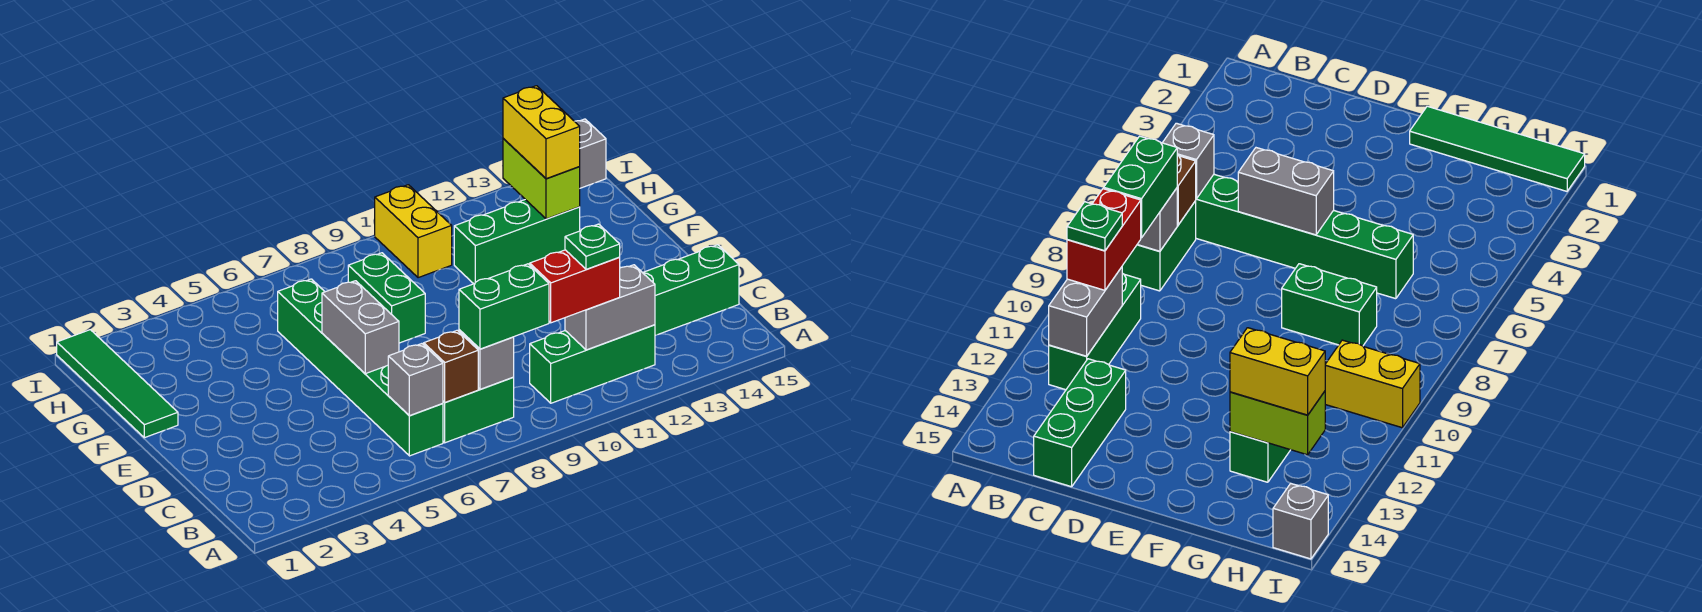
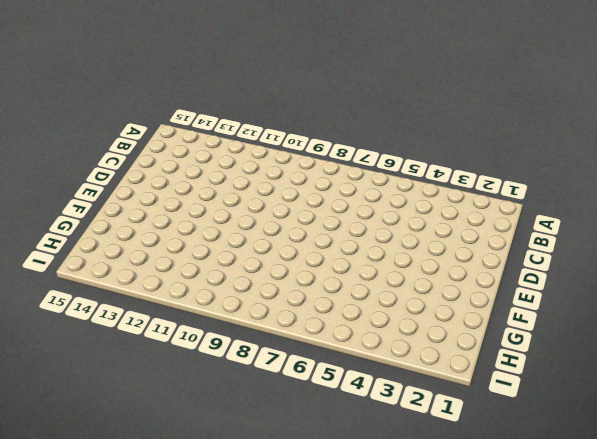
none -> green 1x6 brick [278,279,443,456]
none -> green 1x2 brick [443,377,514,443]
none -> green 1x3 brick [530,325,655,403]

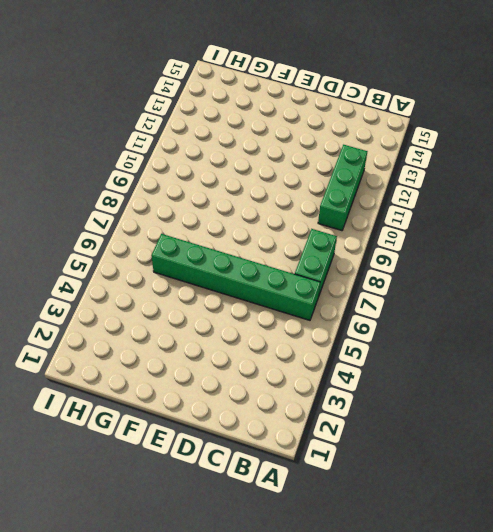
none -> green 1x3 brick [643,245,739,335]
none -> green 1x4 tile [57,330,178,438]
none -> green 1x2 brick [348,253,425,343]

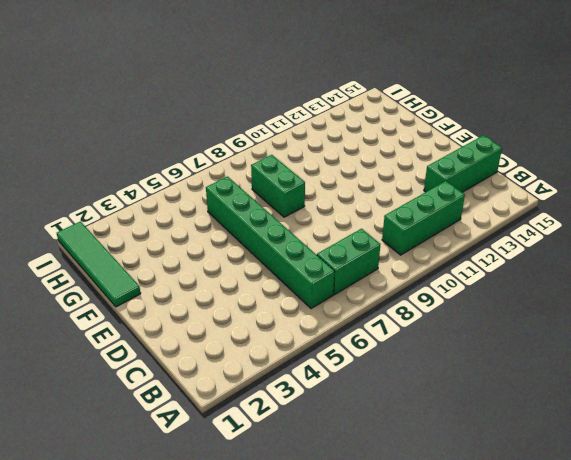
none -> green 1x3 brick [454,200,580,284]
none -> yellow 1x2 brick [375,185,452,278]
none -> grey 1x1 brick [575,119,606,188]

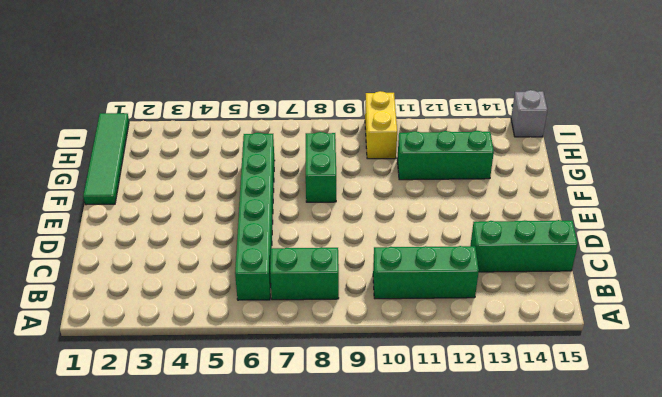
none -> grey 1x1 brick [388,344,443,416]
none -> brown 1x1 brick [424,330,478,402]
none -> grey 1x1 brick [459,330,514,389]

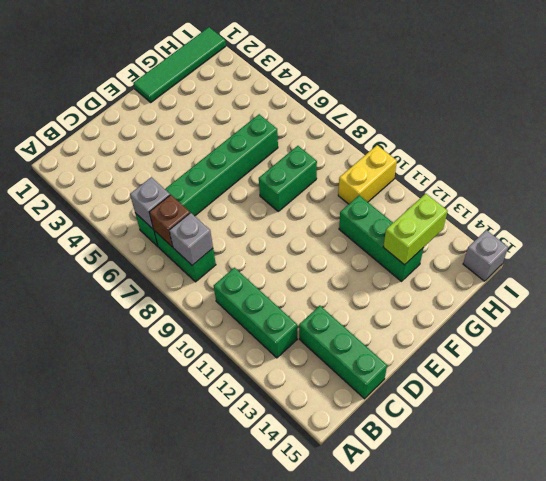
none -> grey 1x2 brick [565,265,655,350]
none -> grey 1x2 brick [322,281,399,374]
none -> green 1x2 brick [459,264,549,349]

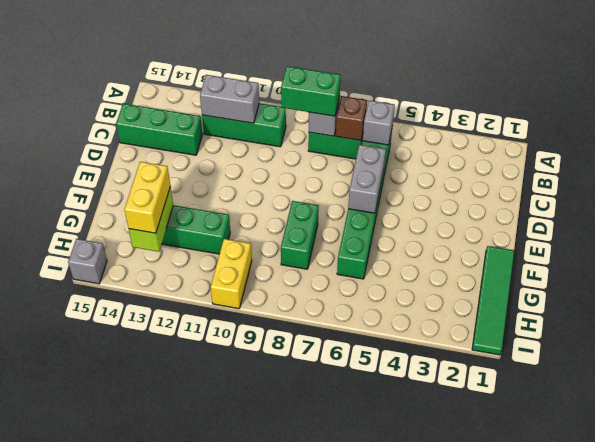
none -> red 1x2 brick [530,250,620,323]
none -> green 1x1 plate [565,224,620,270]

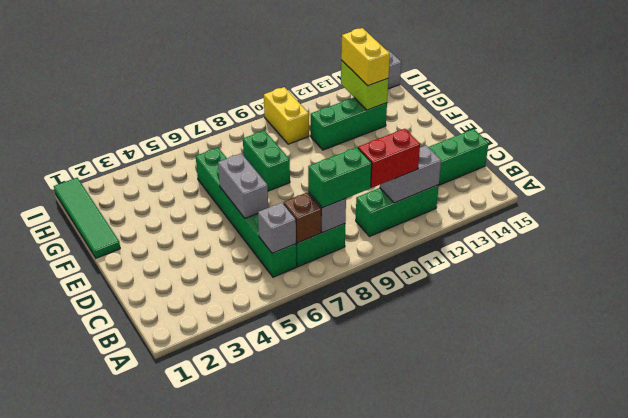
none -> green 1x1 plate [565,224,620,270]

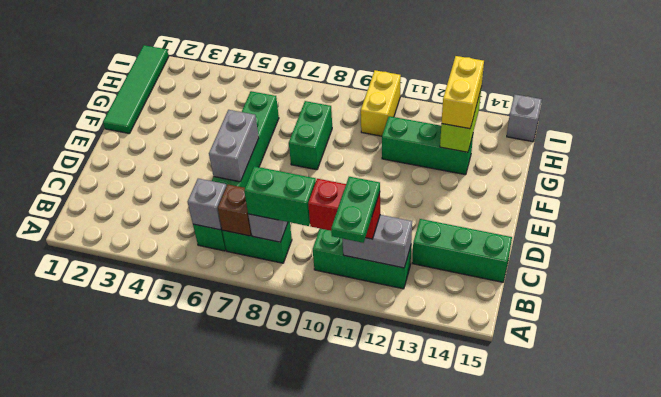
green 1x2 plate [331,177,380,243] -> green 1x1 plate [565,224,620,270]

